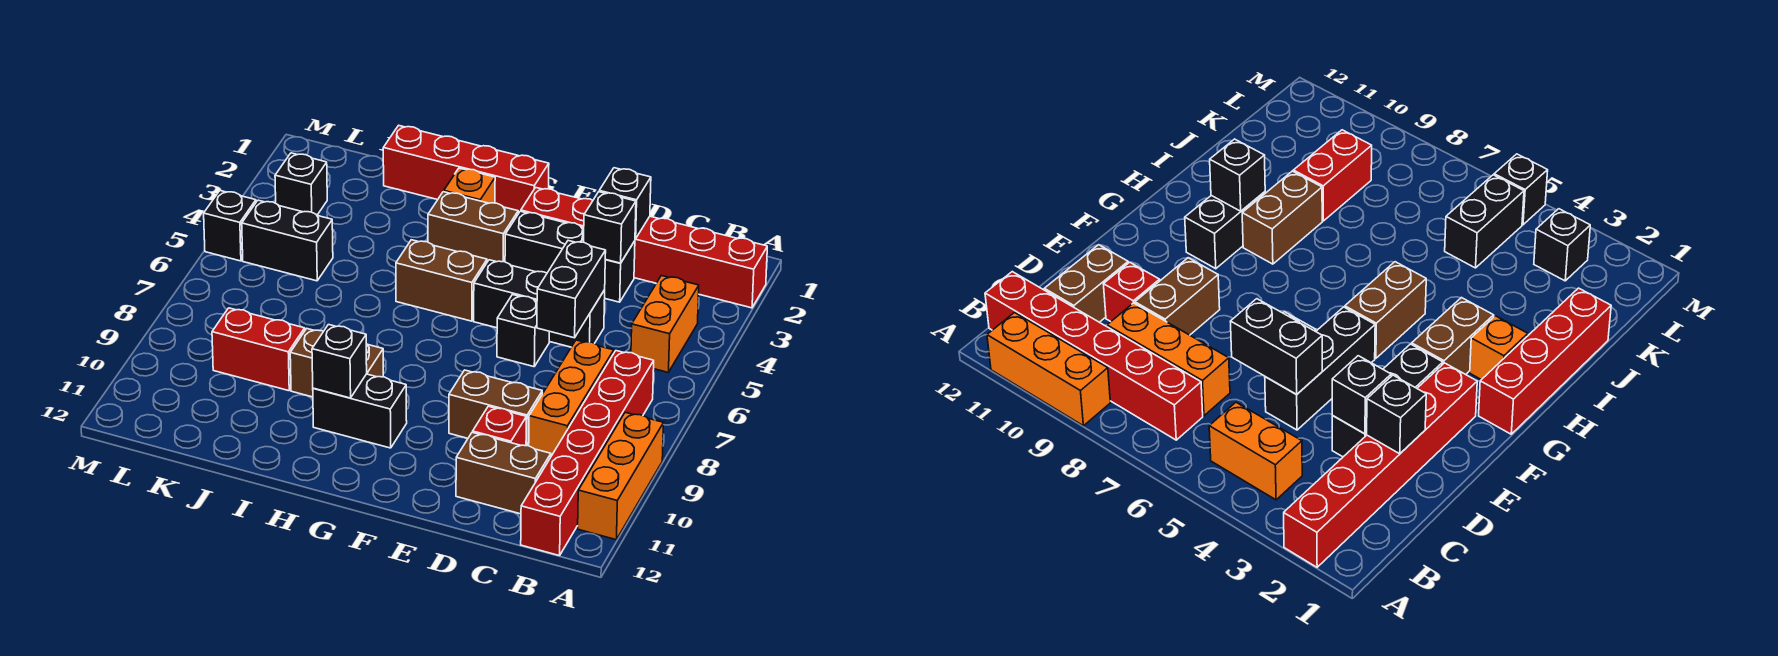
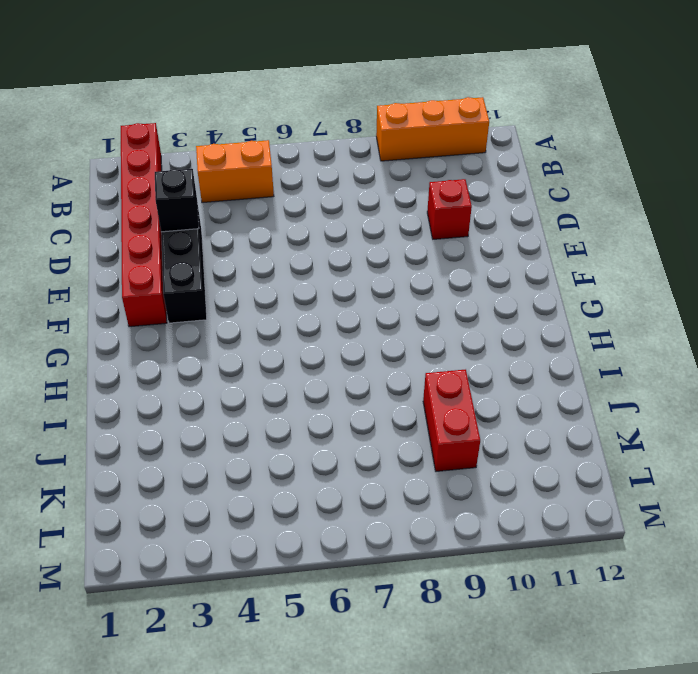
none -> red 1x6 brick [521,351,654,556]
none -> orange 1x3 brick [529,340,614,456]
none -> brown 1x2 brick [456,432,551,514]

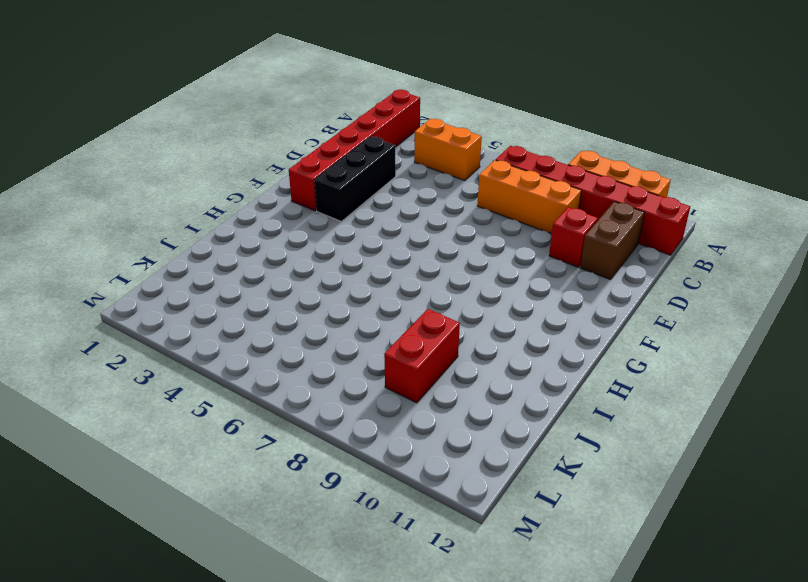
none -> black 1x3 brick [474,260,605,347]
none -> brown 1x2 brick [449,370,542,446]
none -> black 1x1 brick [497,295,549,367]

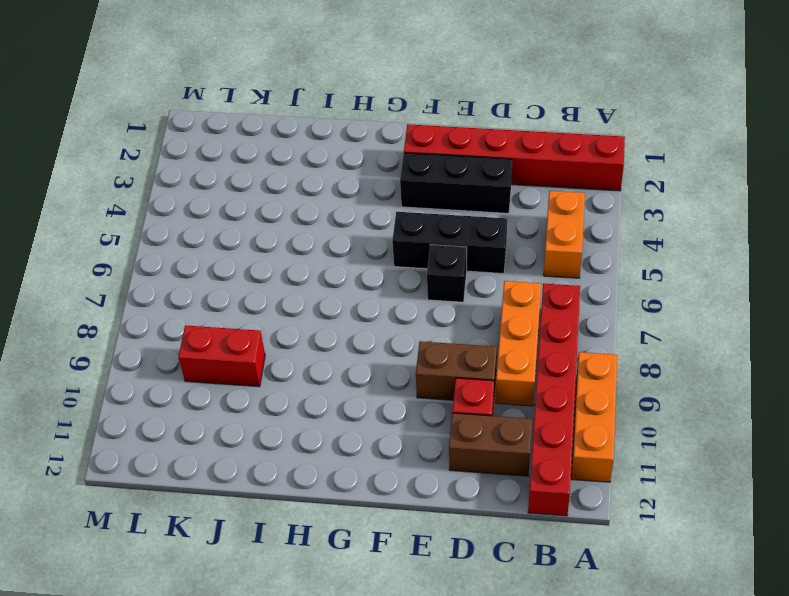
none -> red 1x4 brick [383,125,549,214]
none -> brown 1x2 brick [428,192,518,262]
none -> brown 1x2 brick [396,240,487,321]

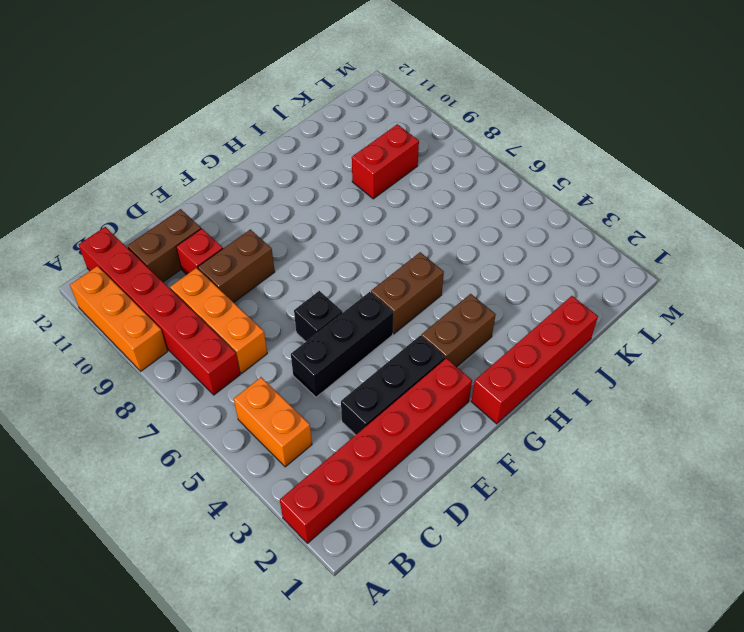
none -> black 1x2 brick [313,374,407,448]
none -> orange 1x1 brick [444,168,495,203]
none -> brown 1x2 brick [290,329,383,397]

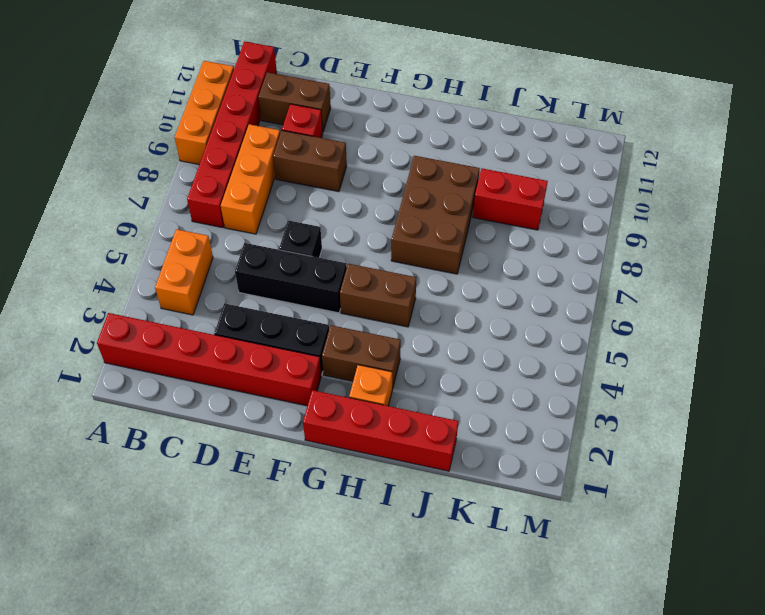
brown 2x3 brick [391,156,480,274] -> brown 1x2 brick [290,329,383,397]
none -> black 1x2 brick [313,374,407,448]
none -> black 1x2 brick [242,200,333,281]
none -> black 1x1 brick [275,153,327,215]

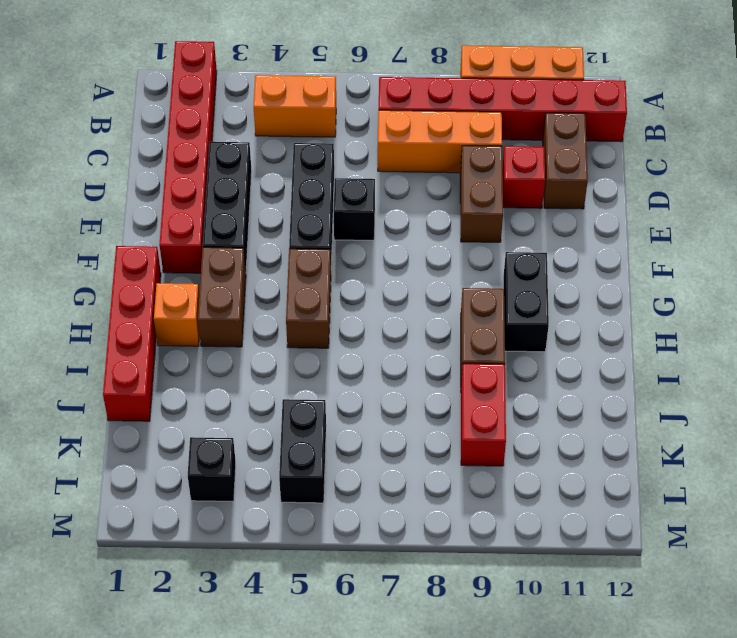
none -> black 1x1 brick [204,191,256,261]
none -> black 1x1 brick [599,168,651,239]
none -> black 1x1 brick [584,192,636,263]

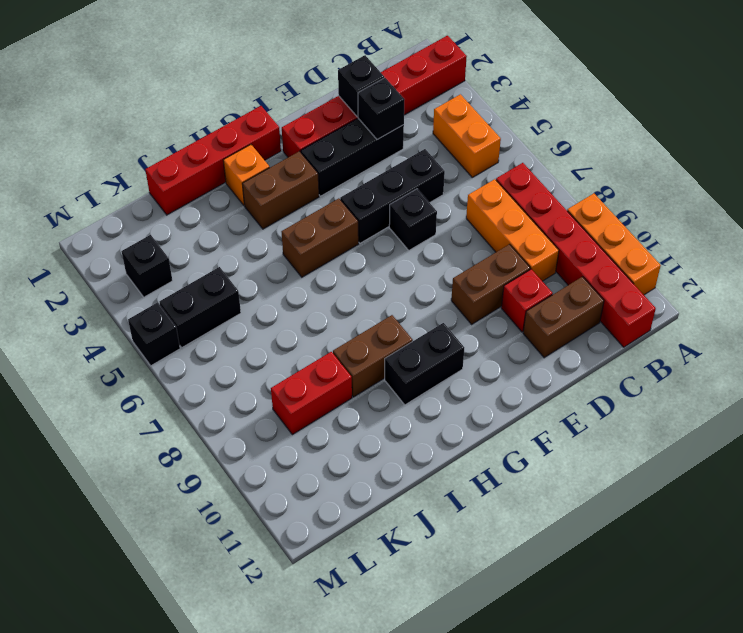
none -> black 1x2 brick [537,241,606,338]
none -> black 1x1 brick [312,325,367,398]

